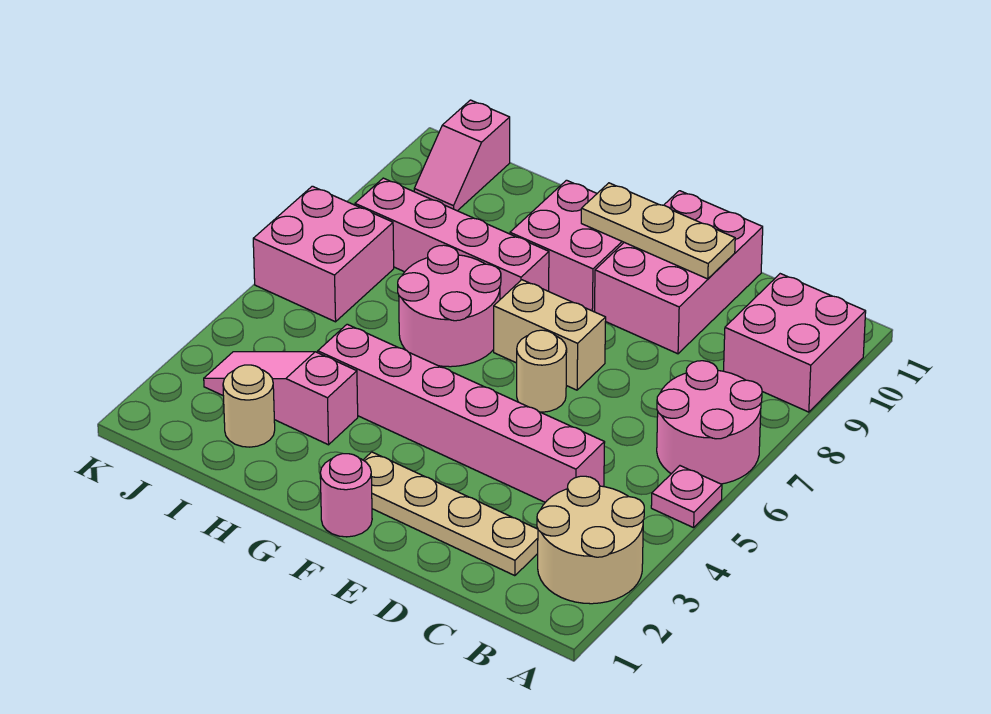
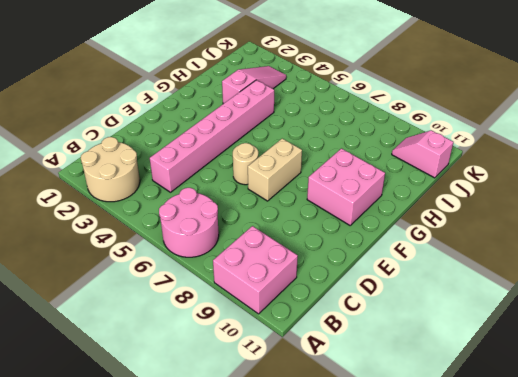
none -> pink 1x1 plate [651,466,722,528]
none -> tan 1x4 plate [364,452,538,576]
none -> pink 2x3 brick [595,191,763,354]

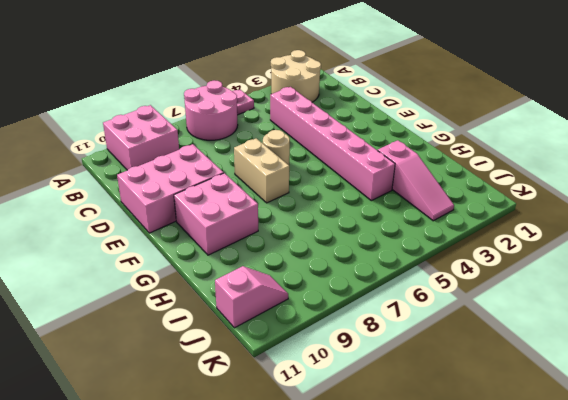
none -> tan 1x4 plate [364,452,538,576]
none -> pink 1x1 round brick [320,454,372,537]
none -> pink 2x2 round brick [398,245,501,367]

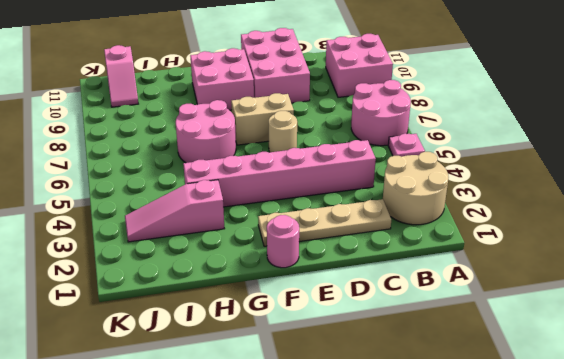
none -> pink 1x4 brick [355,178,549,299]
none -> tan 1x1 round brick [223,365,275,447]
none -> pink 2x2 brick [253,186,394,322]

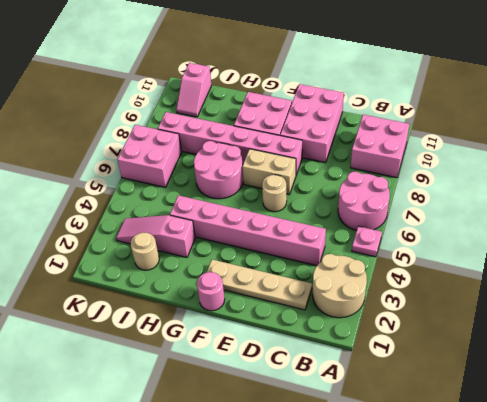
pink 1x6 brick [158,112,302,175] -> pink 1x4 brick [355,178,549,299]
none -> tan 1x3 plate [581,183,735,279]

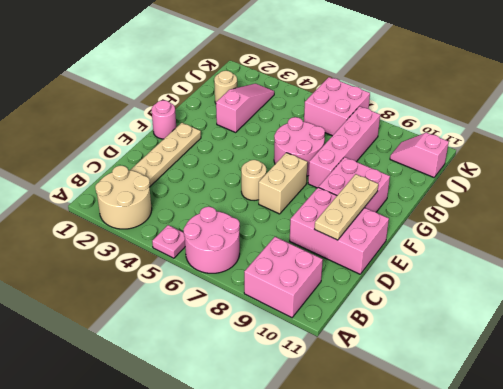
none -> pink 1x6 brick [318,324,605,502]

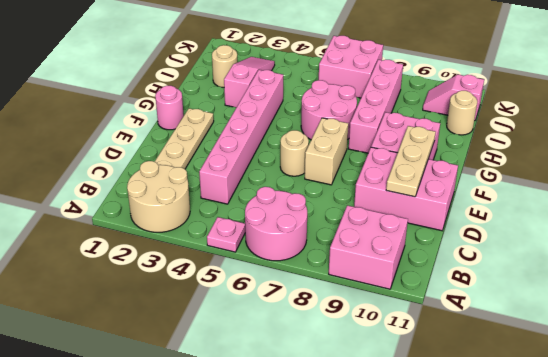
tan 1x1 round brick [447,91,477,135] -> none

